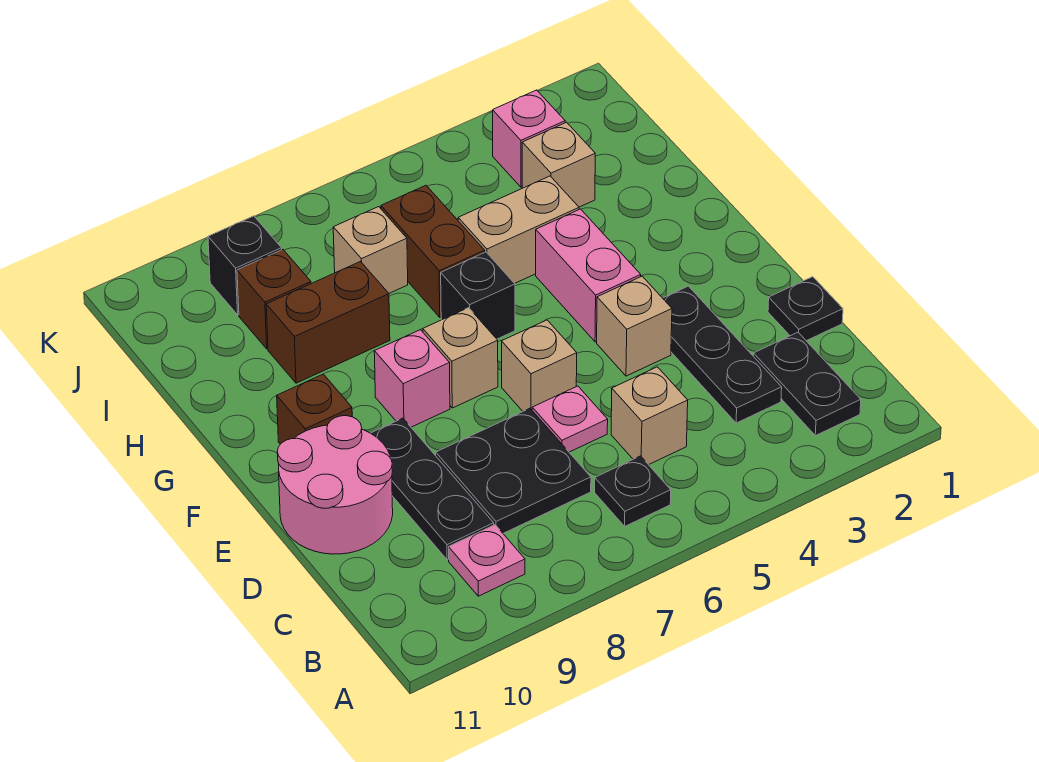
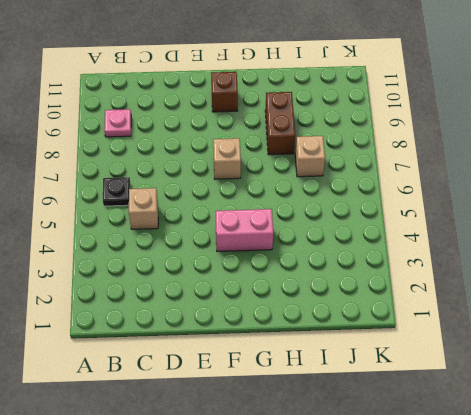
none -> black 1x2 plate [753,332,861,436]
none -> black 1x3 plate [663,286,782,423]
none -> black 2x2 plate [436,408,591,533]

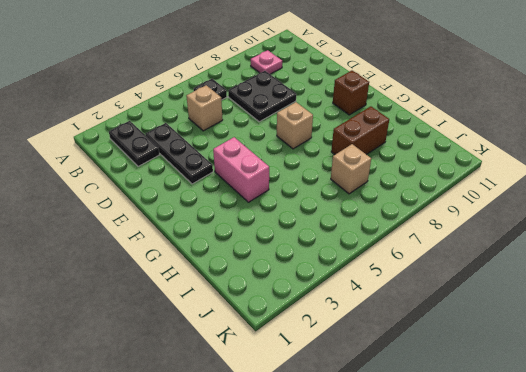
none -> black 1x3 plate [371,418,494,560]
none -> black 1x1 plate [768,277,843,341]
none -> pink 1x1 plate [532,386,608,452]

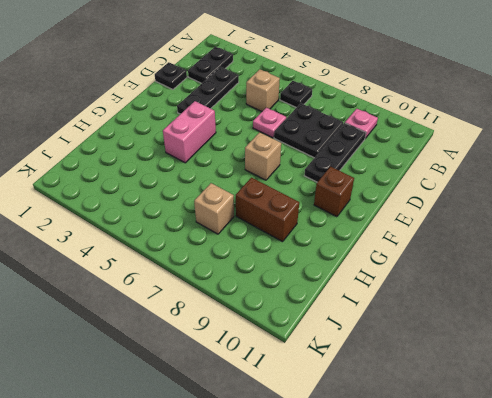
none -> pink 2x2 round brick [277,416,393,554]
none -> tan 1x1 brick [597,276,672,376]
none -> tan 1x1 brick [502,320,577,411]

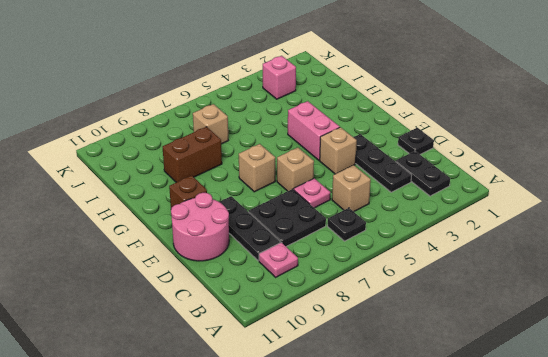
none -> pink 1x1 brick [374,330,450,427]
none -> black 1x1 brick [441,252,515,339]
none -> tan 1x2 brick [458,176,579,283]

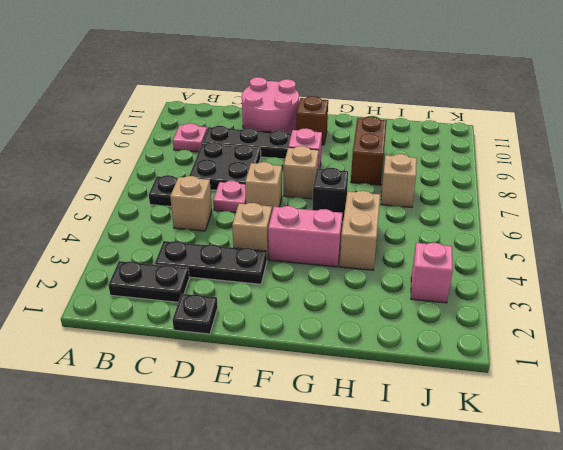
none -> brown 1x2 brick [381,185,485,317]
none -> tan 1x1 brick [522,122,595,207]
none -> brown 1x1 brick [237,250,311,349]

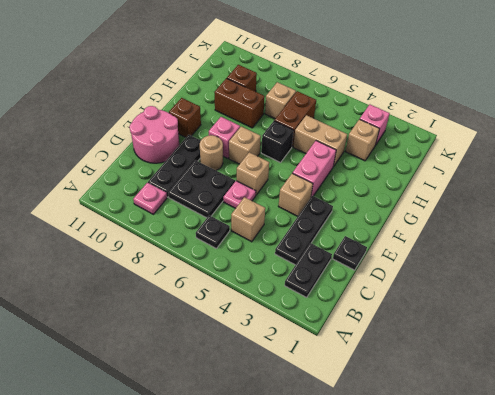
tan 1x1 round brick [200,135,223,170] -> none
none -> black 1x1 brick [208,216,282,315]

